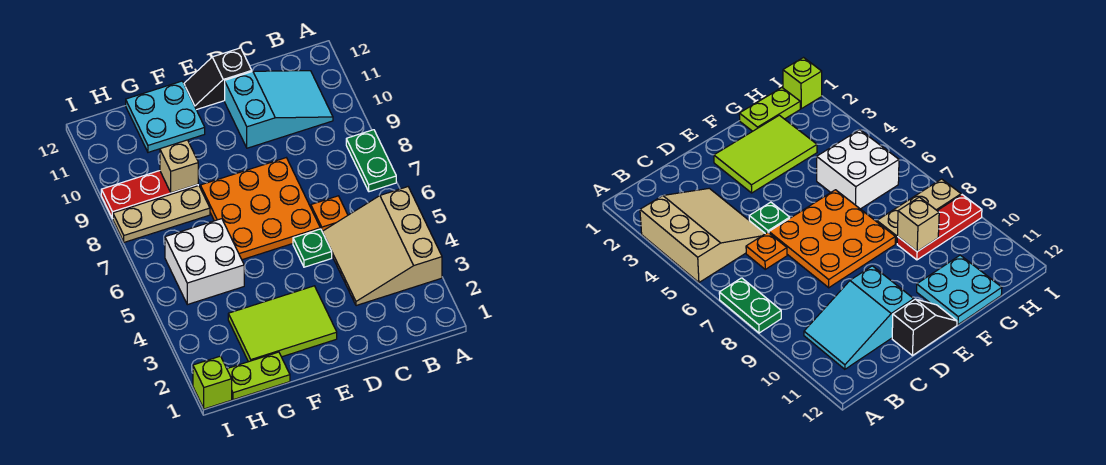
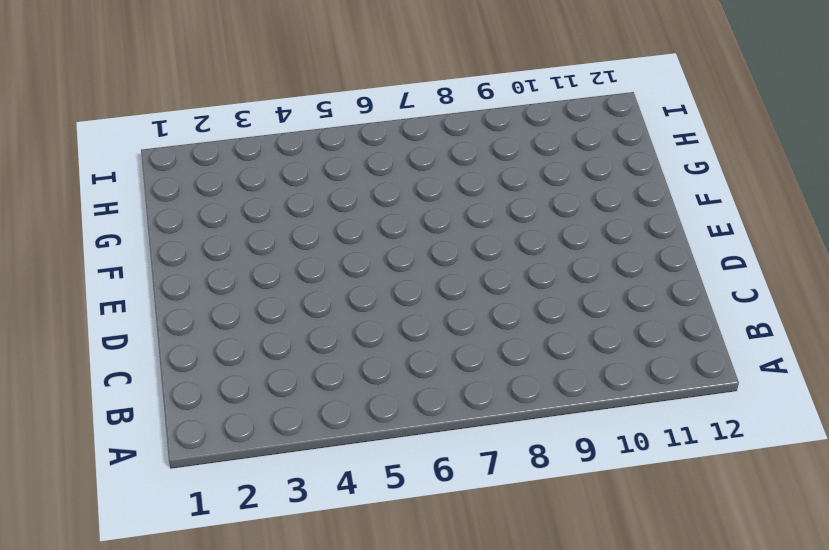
none -> tan 3x3 slope [322,187,442,306]
none -> green 1x2 plate [346,130,396,192]
none -> cyan 2x3 slope [225,71,333,148]

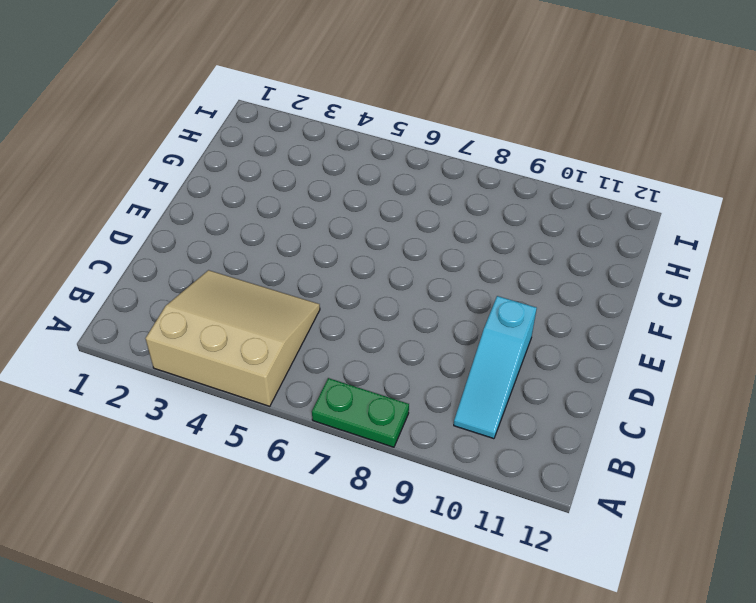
cyan 1x3 slope [454,296,537,439] -> cyan 2x3 slope [225,71,333,148]
none -> orange 1x1 plate [311,196,348,231]
none -> green 1x1 plate [293,229,332,267]
none -> orange 3x3 plate [200,158,320,260]

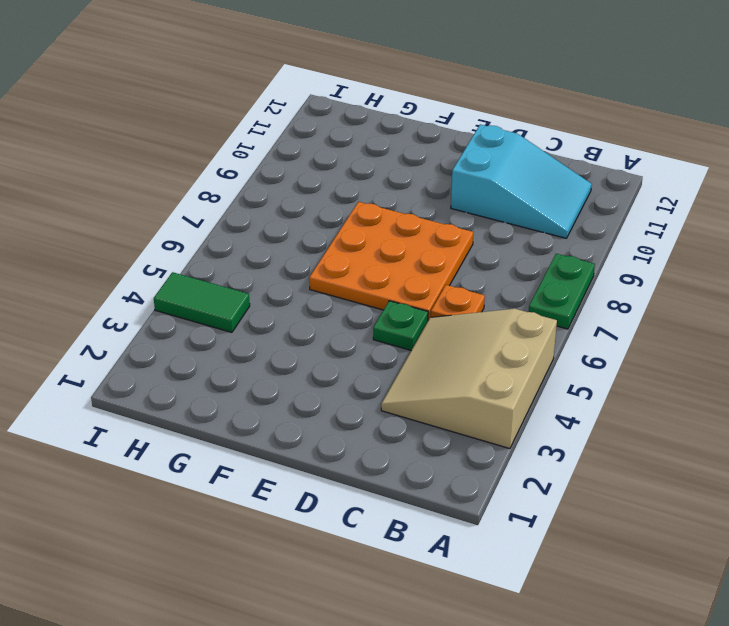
green 1x2 tile [154,272,250,332] -> none
none -> black 1x2 slope [184,48,252,110]
none -> lime 2x3 tile [228,286,337,362]
none -> cyan 2x2 plate [126,81,205,152]

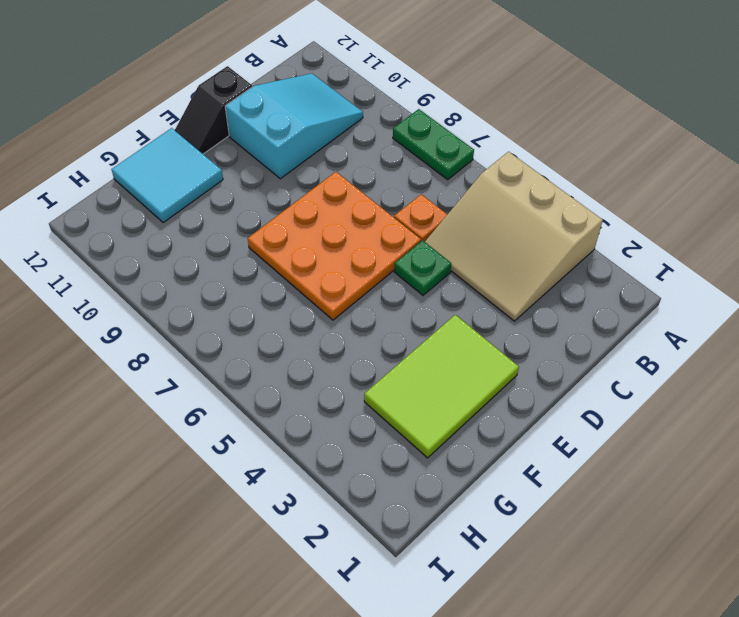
cyan 2x2 tile [112,128,223,223] -> cyan 2x2 plate [126,81,205,152]
none -> lime 1x2 plate [227,352,290,400]
none -> white 2x2 brick [165,219,244,305]
none -> tan 1x3 plate [113,186,210,242]

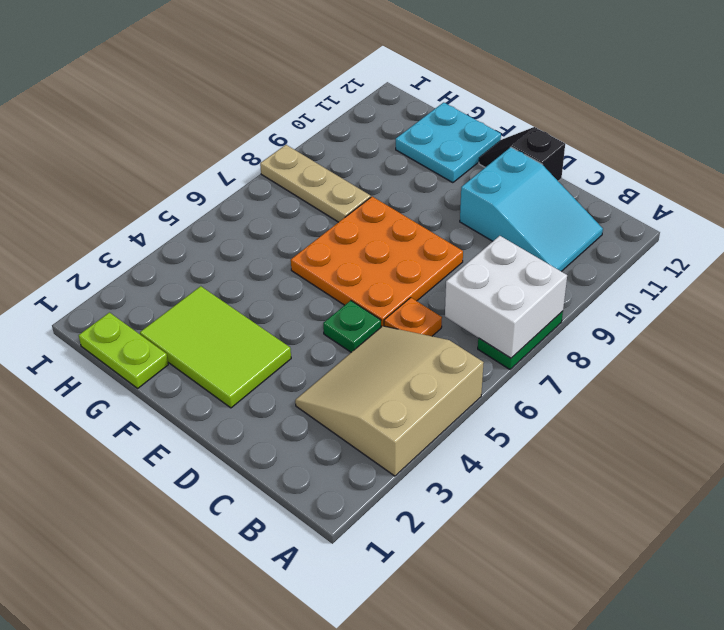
white 2x2 brick [445,236,567,358] -> white 2x2 brick moved to [165,219,244,305]
none -> red 1x3 plate [101,171,198,219]
none -> lime 1x1 brick [193,356,232,409]
none -> tan 1x1 brick [160,140,198,193]

